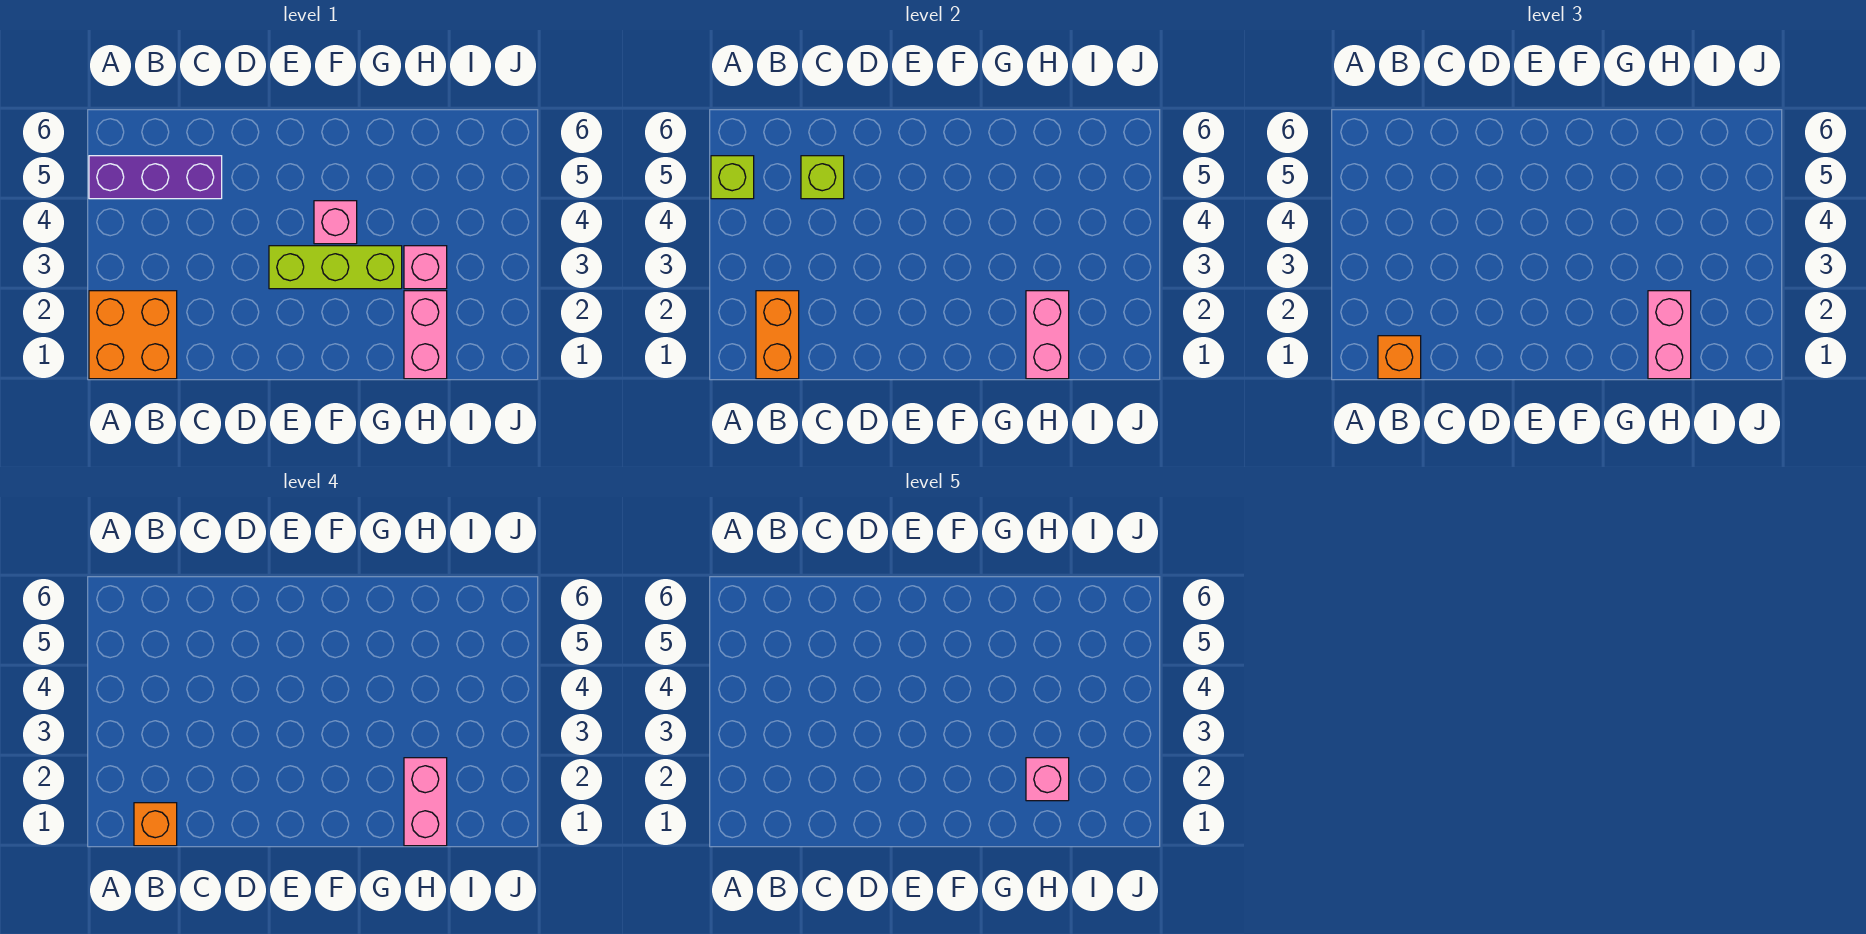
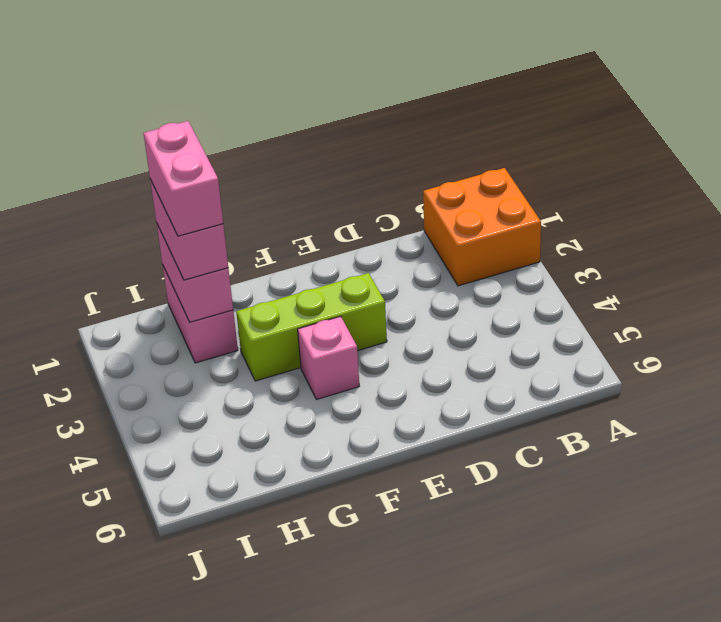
none -> purple 1x3 brick [89,156,222,199]
none -> pink 1x1 brick [404,246,447,289]
none -> lime 1x1 brick [711,156,754,199]

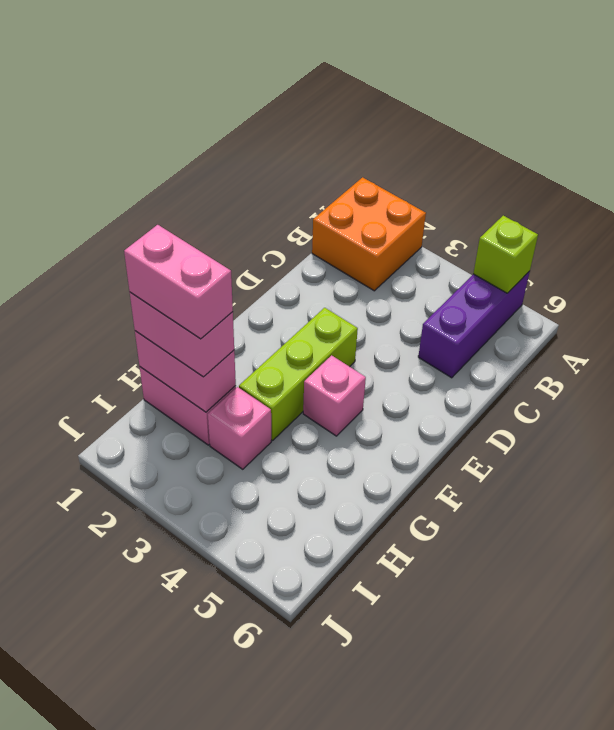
none -> orange 1x2 brick [756,291,799,379]
none -> lime 1x1 brick [801,156,844,199]
none -> orange 1x1 brick [1378,336,1421,379]

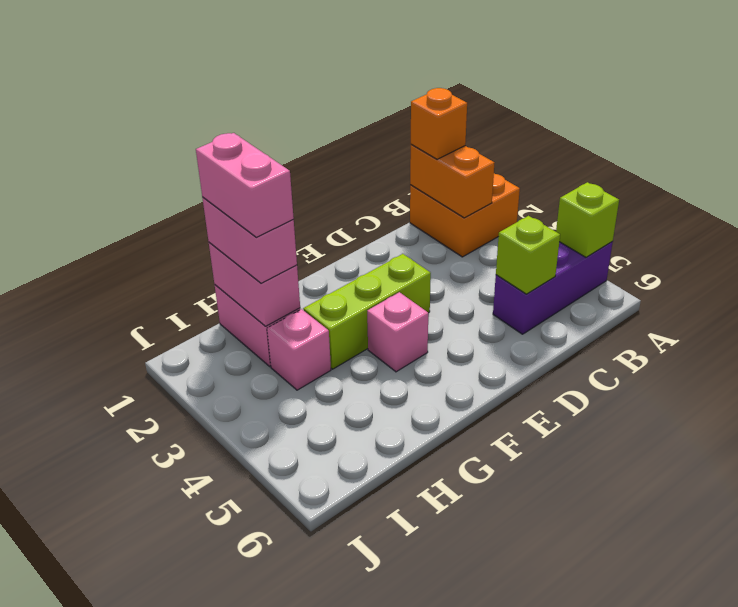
none -> orange 1x1 brick [134,803,177,846]
none -> pink 1x1 brick [1026,758,1069,801]

